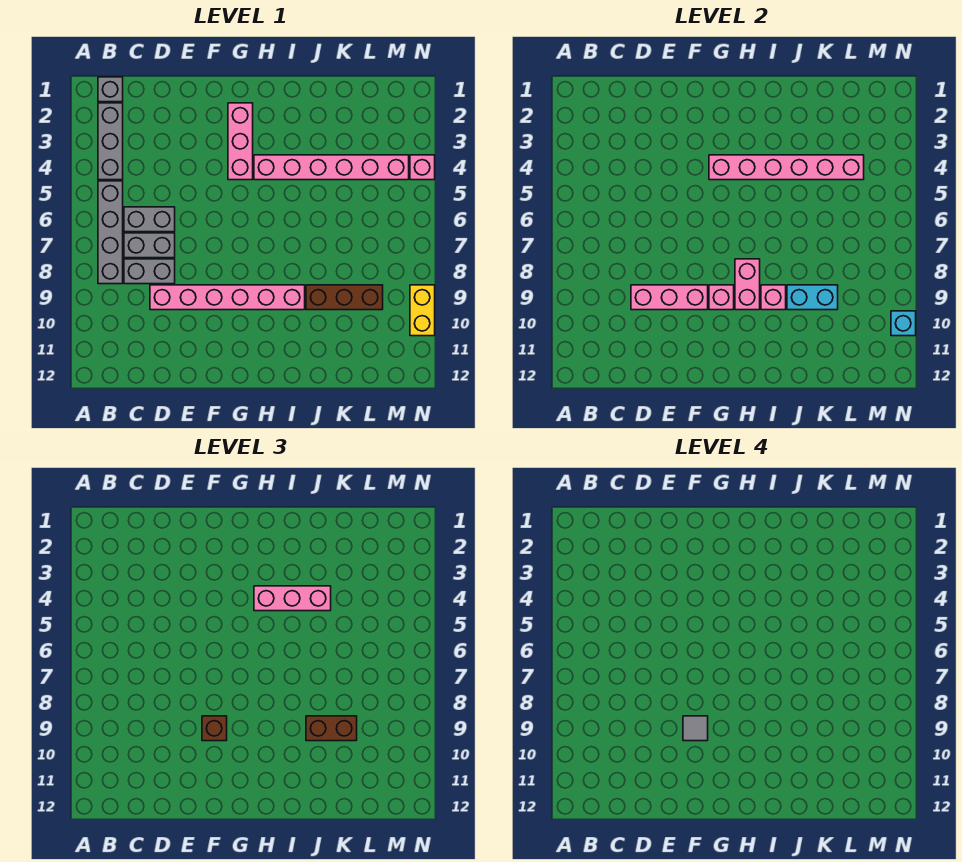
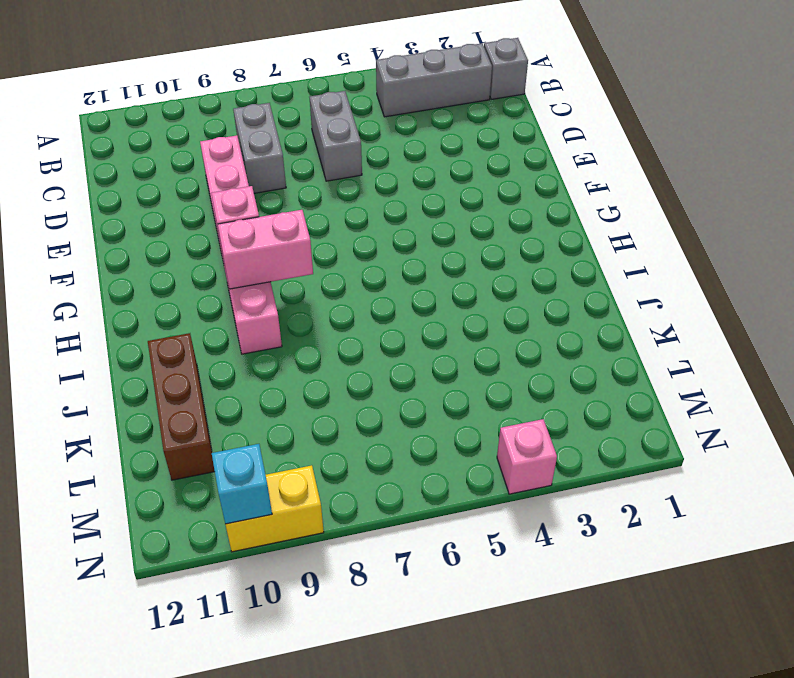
brown 1x3 brick [148,333,215,480] -> brown 1x3 brick moved to [306,285,383,310]
none -> grey 1x4 brick [98,181,123,284]
none -> grey 1x2 brick [124,233,175,258]
none -> pink 1x3 brick [228,103,253,180]

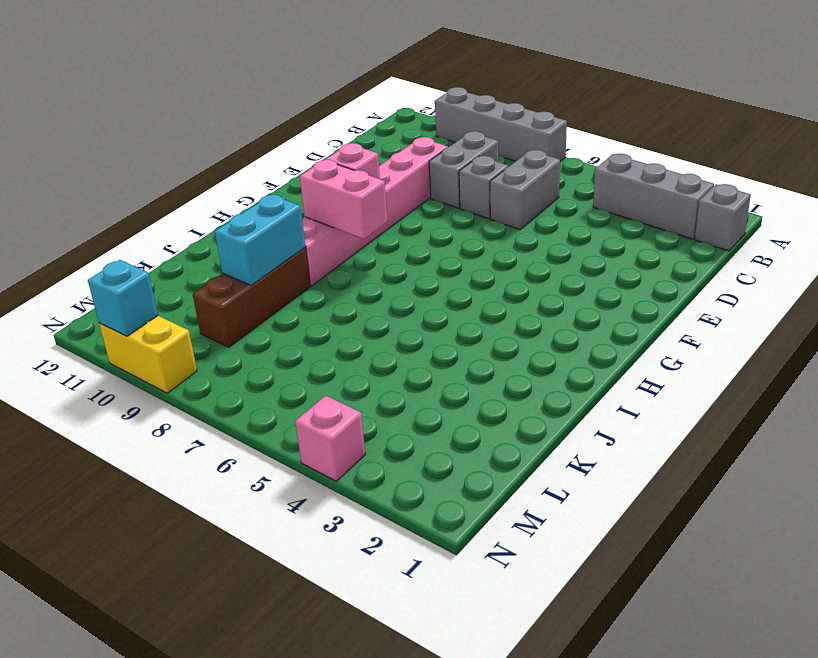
grey 1x4 brick [435,87,567,162] -> grey 1x4 brick moved to [98,181,123,284]
grey 1x1 brick [459,156,508,219] -> grey 1x2 brick [124,233,175,258]
none -> pink 1x3 brick [228,103,253,180]
none -> pink 1x6 brick [254,155,409,180]
none -> pink 1x3 brick [631,285,708,310]

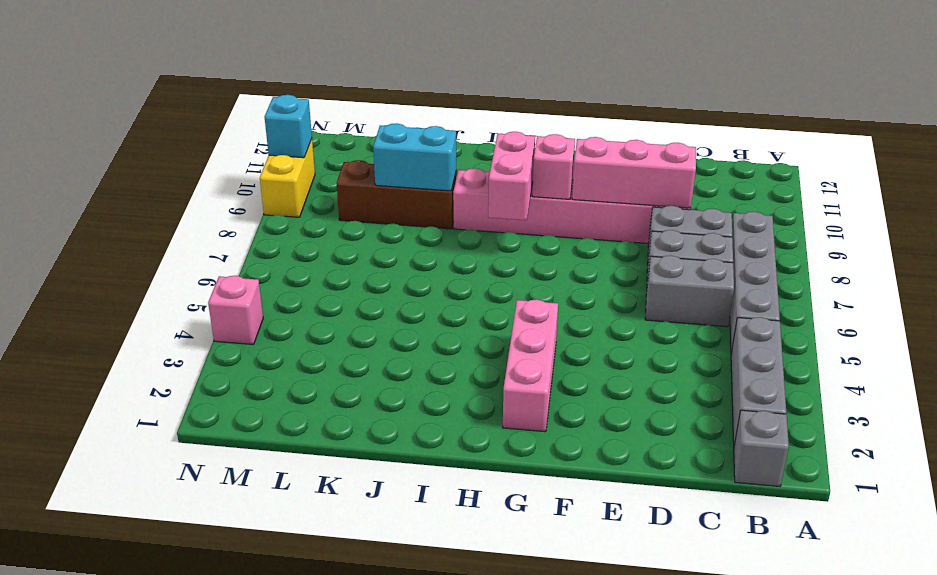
none -> pink 1x6 brick [254,155,409,180]
none -> pink 1x6 brick [709,155,864,180]
none -> pink 1x1 brick [761,285,786,310]

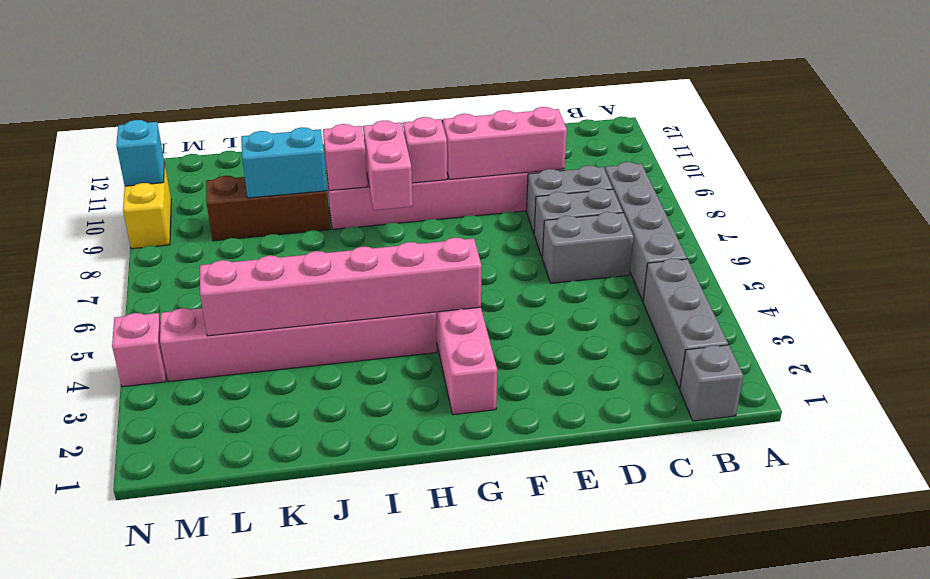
none -> brown 1x1 brick [202,716,227,741]
none -> pink 1x3 brick [254,586,331,611]
none -> brown 1x2 brick [306,716,357,741]

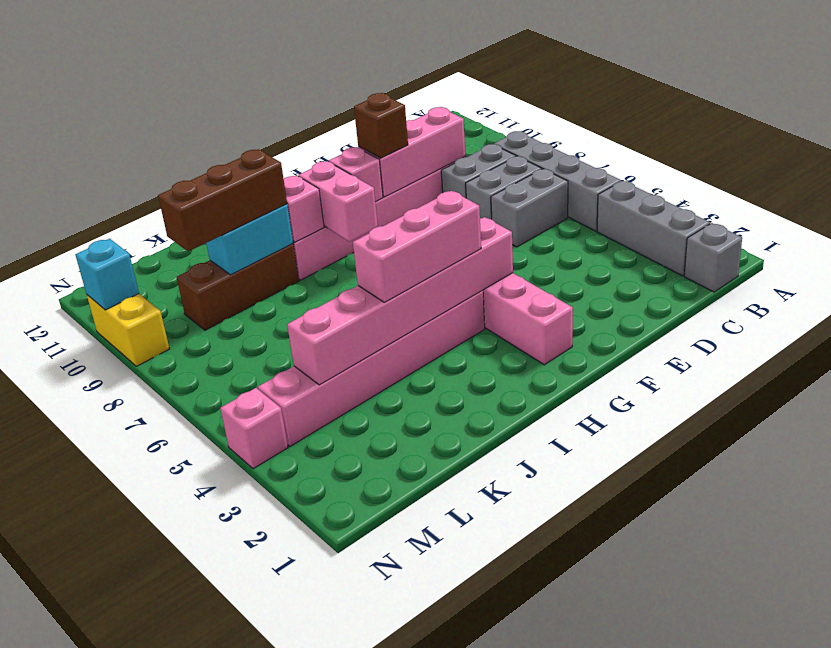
brown 1x3 brick [158,150,287,252] -> brown 1x2 brick [306,716,357,741]
none -> grey 1x1 tile [683,716,708,741]

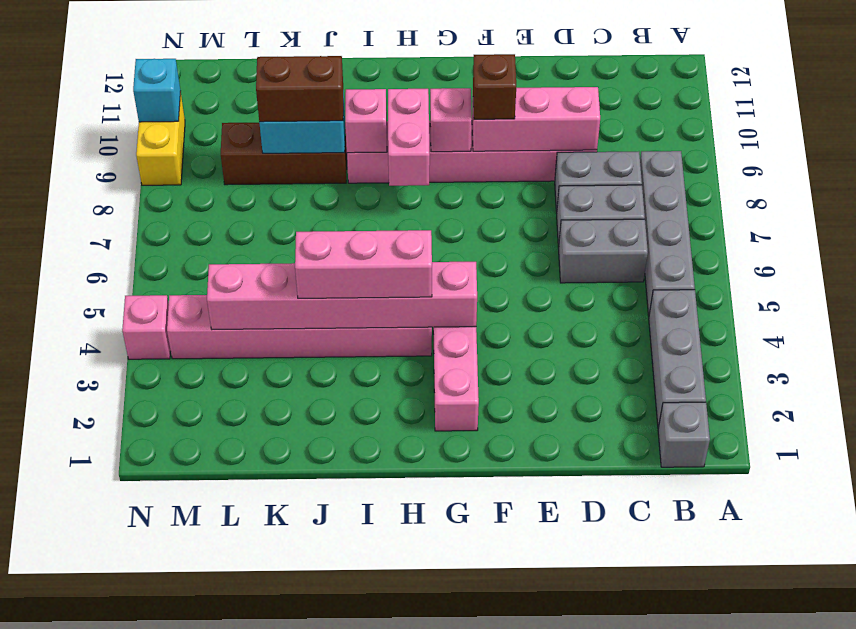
none -> grey 1x1 tile [683,716,708,741]

